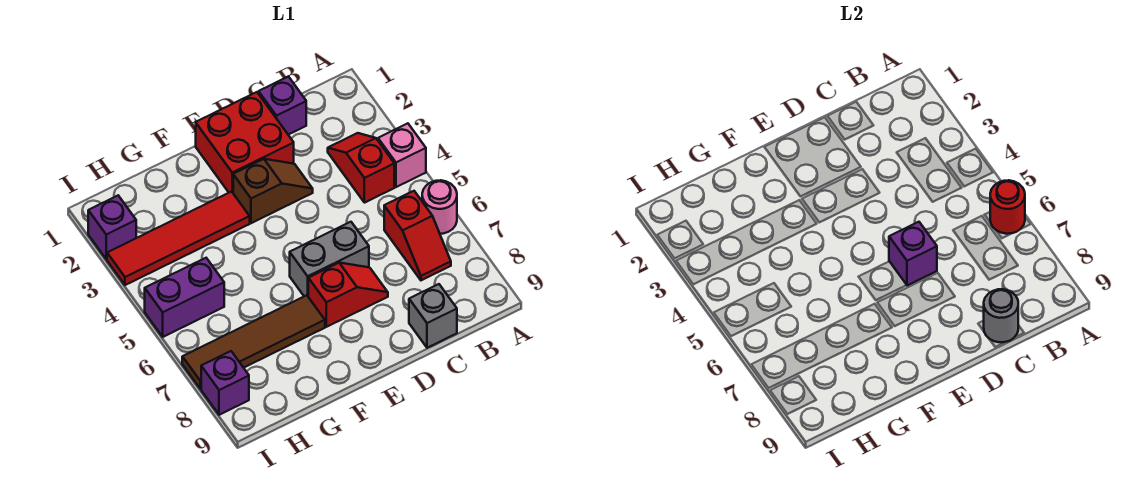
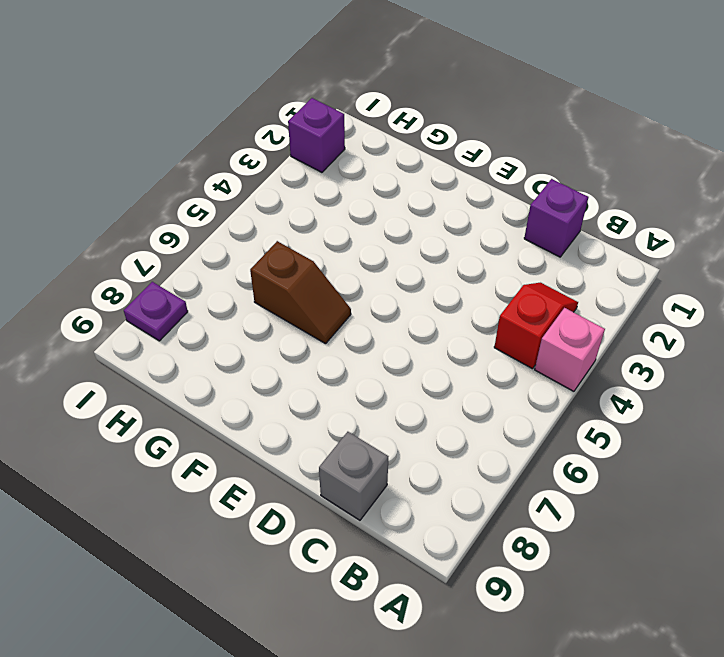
brown 1x2 slope [250,241,351,344] -> brown 1x2 slope moved to [233,159,313,223]
purple 1x1 plate [124,282,188,341] -> purple 1x1 brick [201,351,249,415]
none -> pink 1x1 round brick [422,180,457,234]
none -> red 1x2 slope [384,191,451,280]
none -> red 2x2 brick [196,92,294,193]

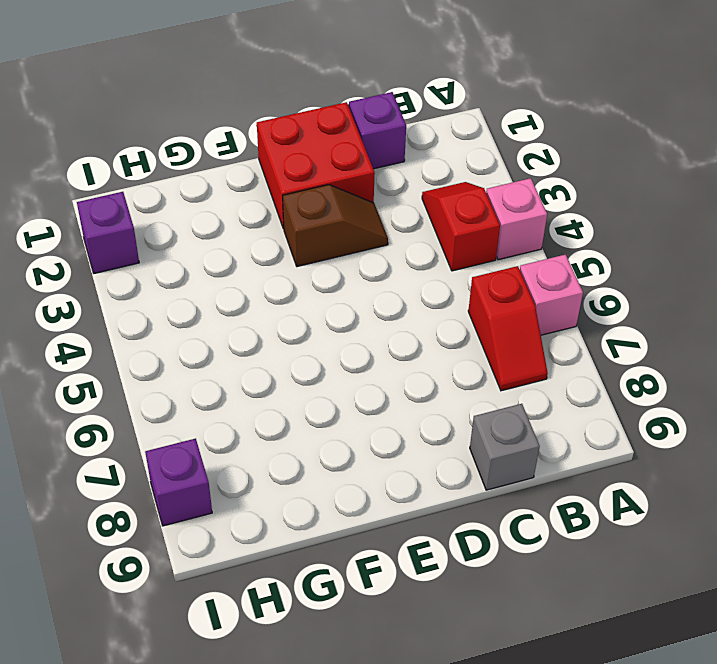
pink 1x1 brick [520,254,583,335] -> pink 1x1 round brick [422,180,457,234]
none -> grey 1x2 brick [290,222,369,296]
none -> red 1x2 slope [308,263,388,327]
none -> red 1x4 tile [107,192,250,285]

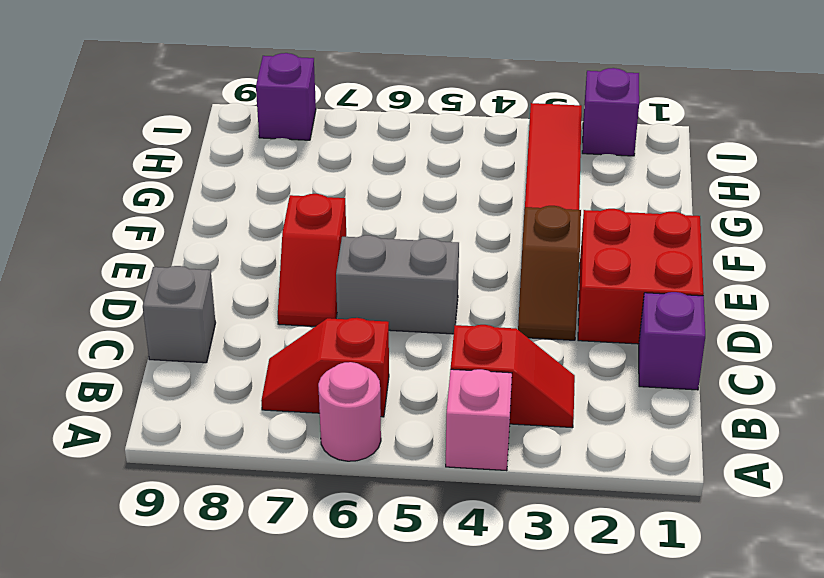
grey 1x2 brick [336,235,459,334] -> grey 1x2 brick turned to [290,222,369,296]
none -> brown 1x4 tile [182,295,325,389]
none -> purple 1x2 brick [145,258,224,337]
none -> red 1x1 round brick [990,180,1025,234]

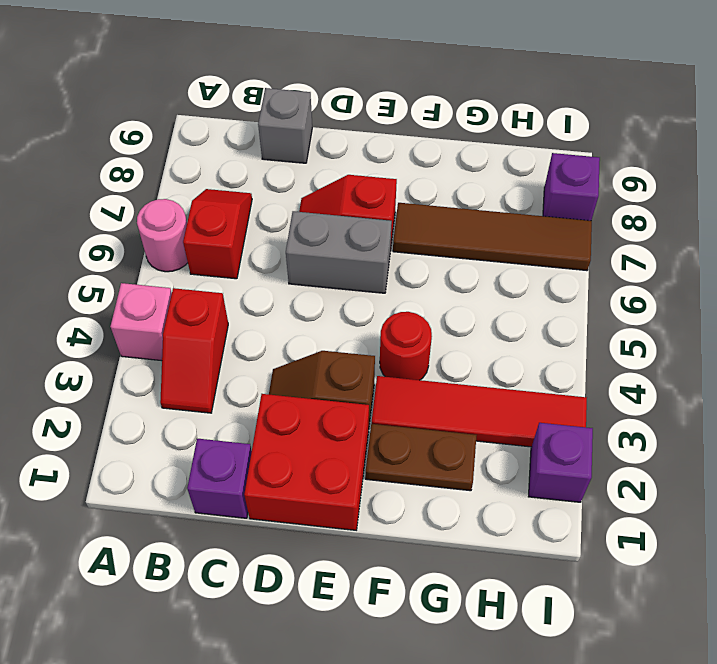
brown 1x2 plate [365,424,477,491] -> none
red 1x1 round brick [380,312,432,380] -> red 1x1 round brick moved to [990,180,1025,234]
none -> purple 1x2 brick [145,258,224,337]
none -> grey 1x1 round brick [984,289,1018,342]
none -> purple 1x1 brick [889,222,937,285]

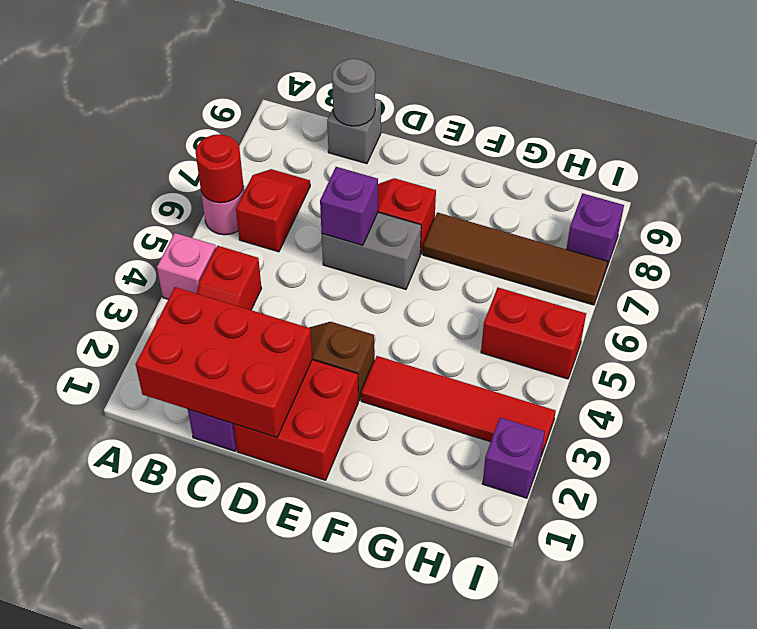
red 2x3 brick [136,287,312,437] -> none
red 1x2 brick [481,288,586,379] -> purple 1x2 brick [145,258,224,337]

